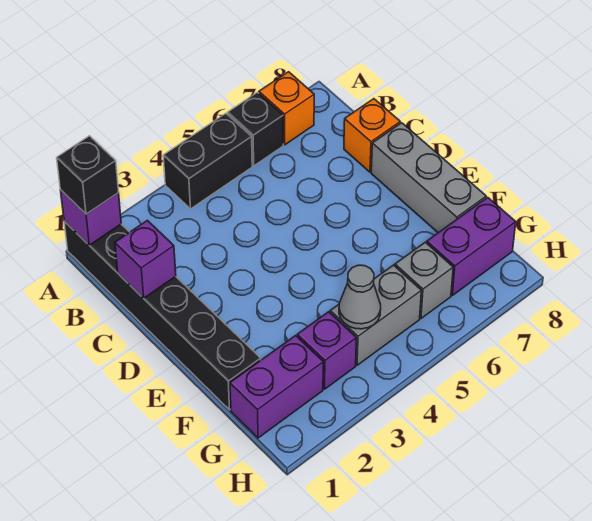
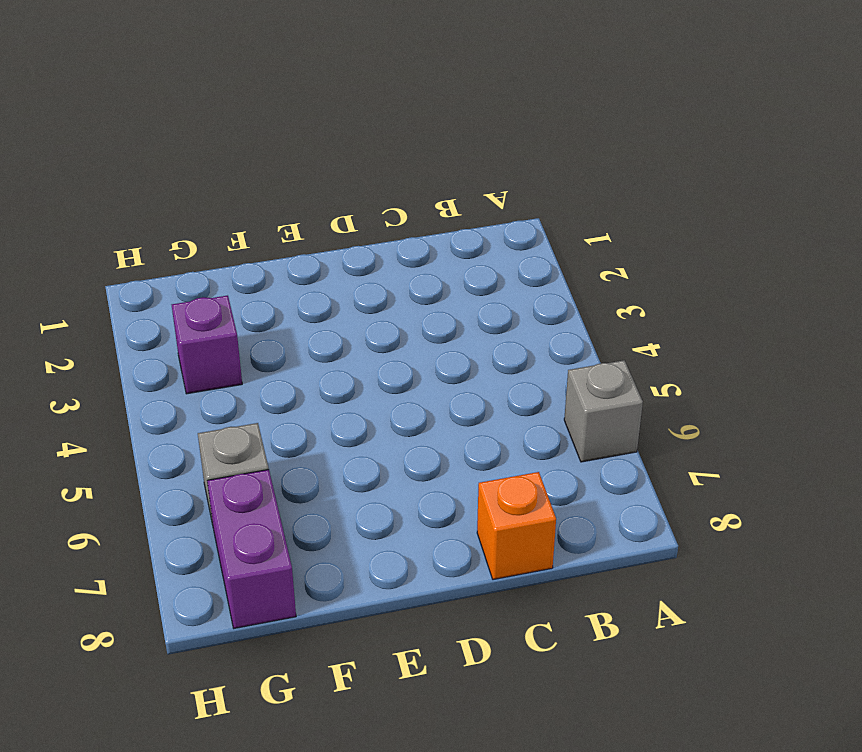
grey 1x1 brick [564,360,643,462] -> black 1x1 brick [228,92,283,166]
none -> black 1x6 brick [64,221,261,410]
none -> black 1x2 brick [163,114,252,209]
none -> orange 1x1 brick [259,72,314,145]

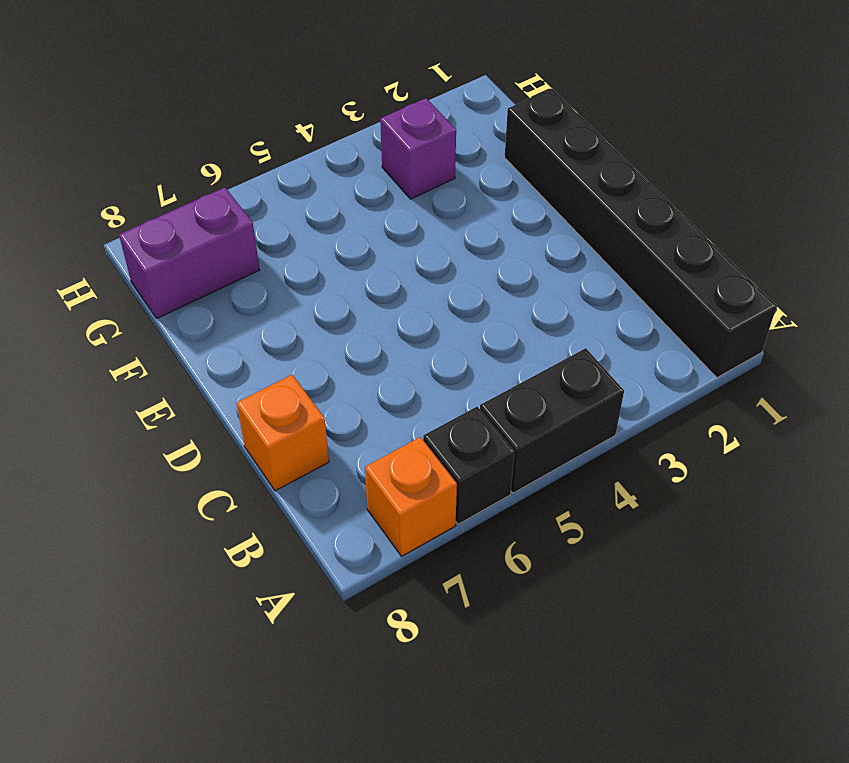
none -> grey 1x3 brick [371,123,486,233]
none -> purple 1x2 brick [230,336,323,438]
none -> grey 1x2 brick [330,265,421,365]

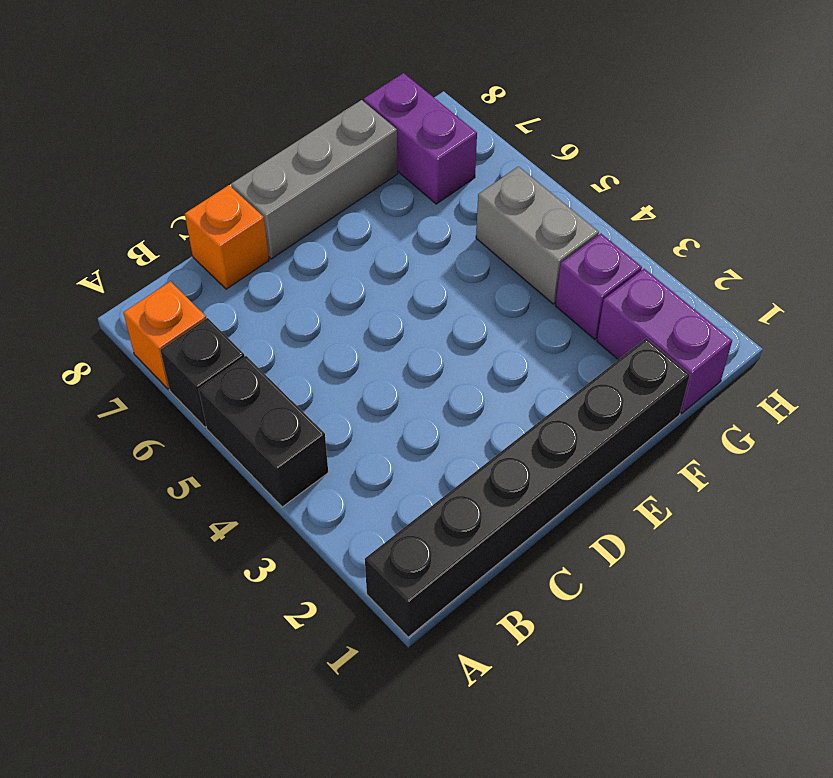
none -> grey 1x1 brick [395,242,453,318]
none -> purple 1x1 brick [61,190,121,245]
none -> purple 1x1 brick [115,220,176,298]

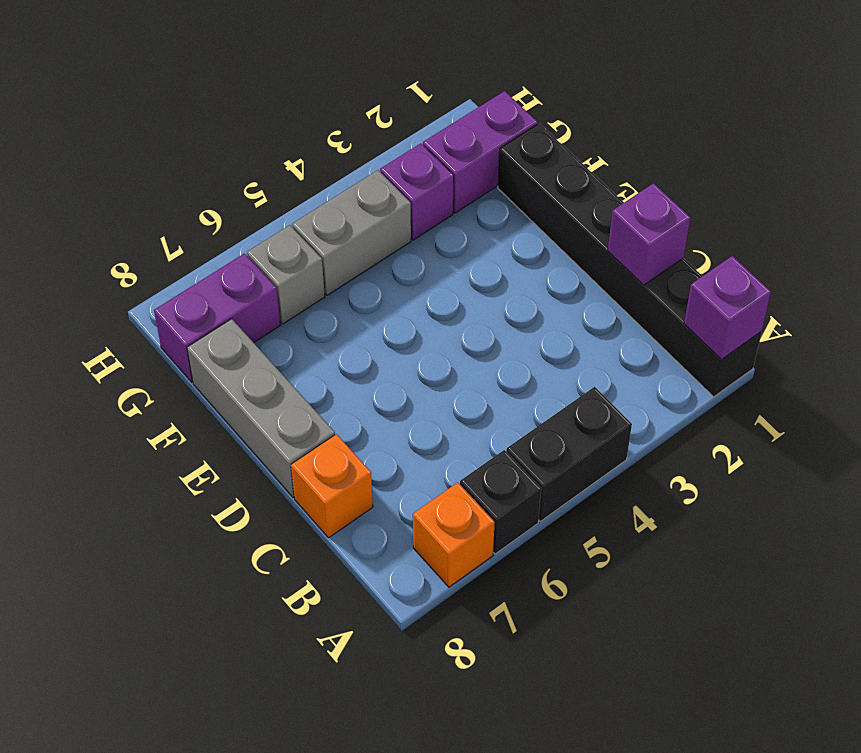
none -> grey 1x1 cone [339,265,381,329]
none -> black 1x1 brick [57,136,119,214]

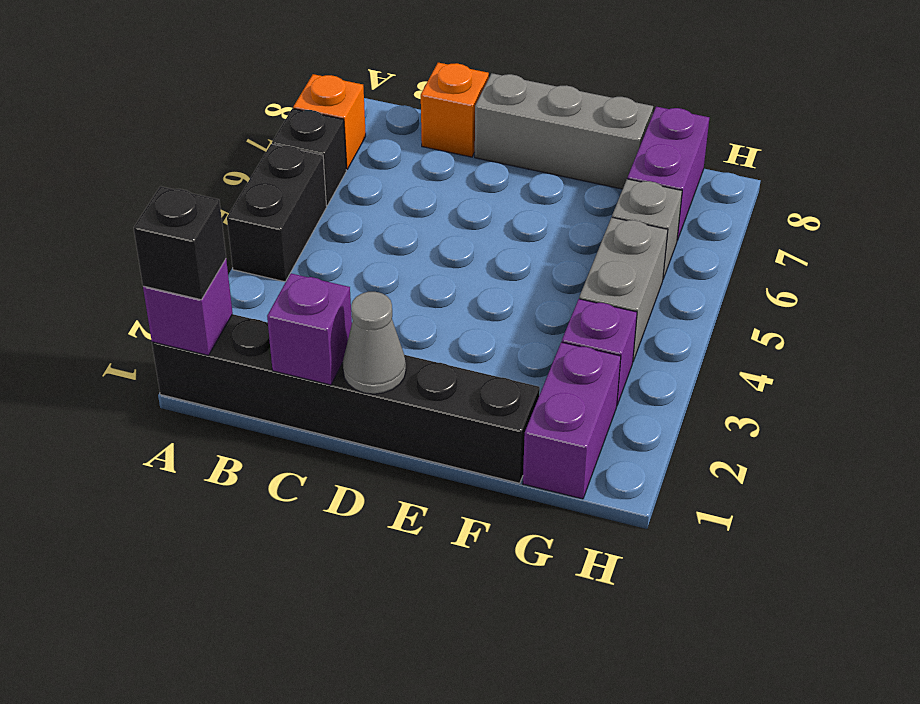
grey 1x1 cone [343,292,406,394] -> grey 1x1 cone moved to [339,265,381,329]

